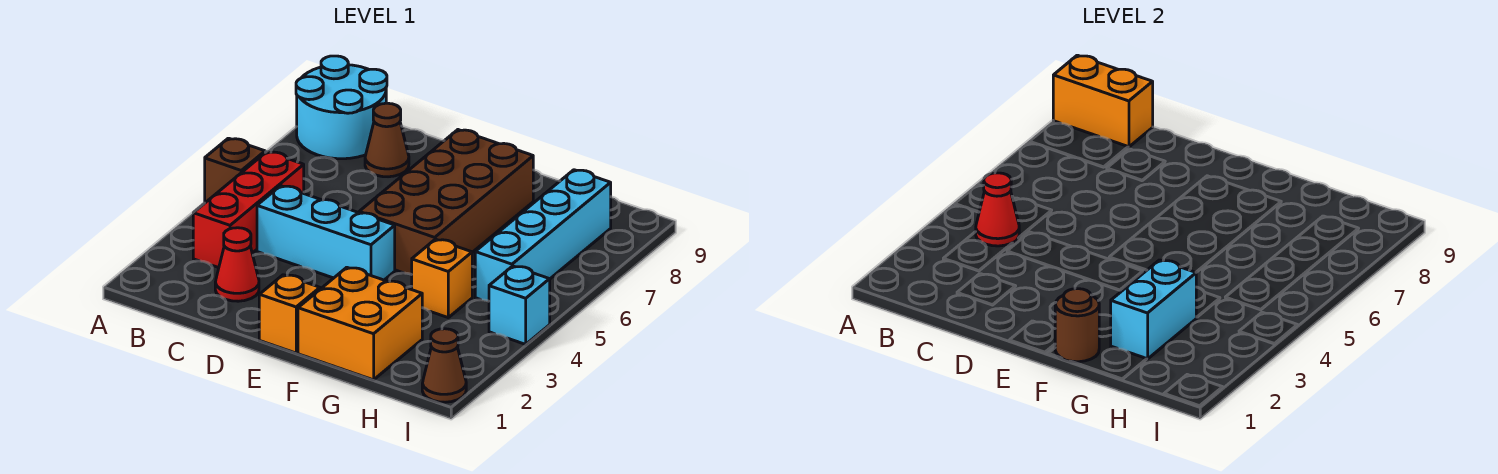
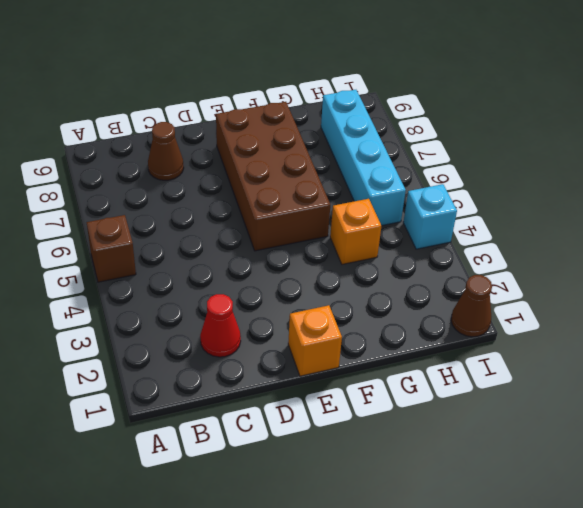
none -> cyan 2x2 round brick [296,56,387,159]
none -> red 1x3 brick [193,152,304,268]
none -> cyan 1x3 brick [257,186,395,280]

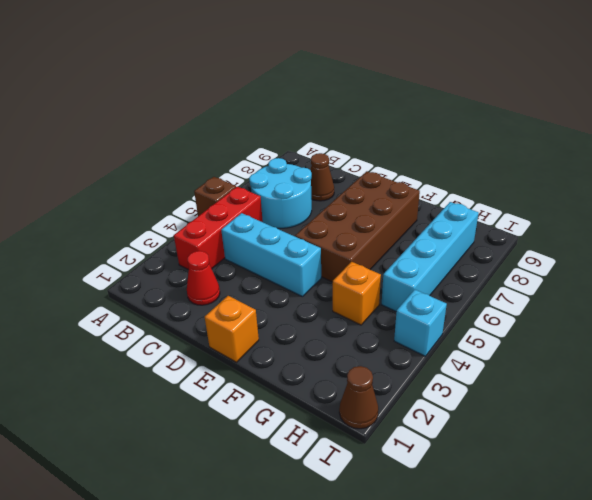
cyan 2x2 round brick [249,158,312,228] -> cyan 2x2 round brick moved to [296,56,387,159]
none -> orange 2x2 brick [298,267,422,380]
none -> orange 1x2 brick [1053,55,1153,147]
none -> red 1x1 cone [976,173,1019,246]

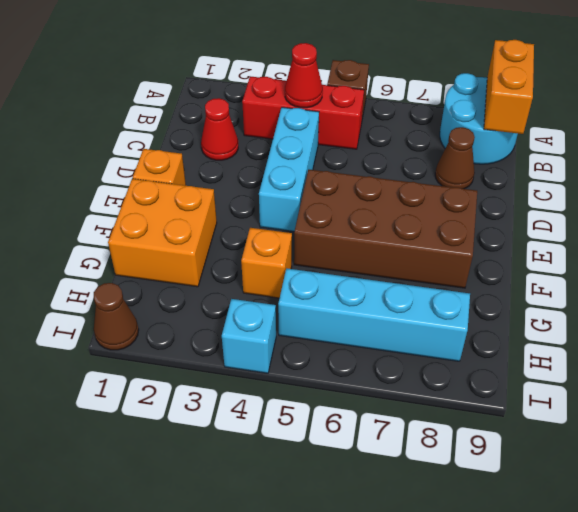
none -> brown 1x1 round brick [1055,289,1099,362]
none -> cyan 1x2 brick [1111,260,1196,359]

